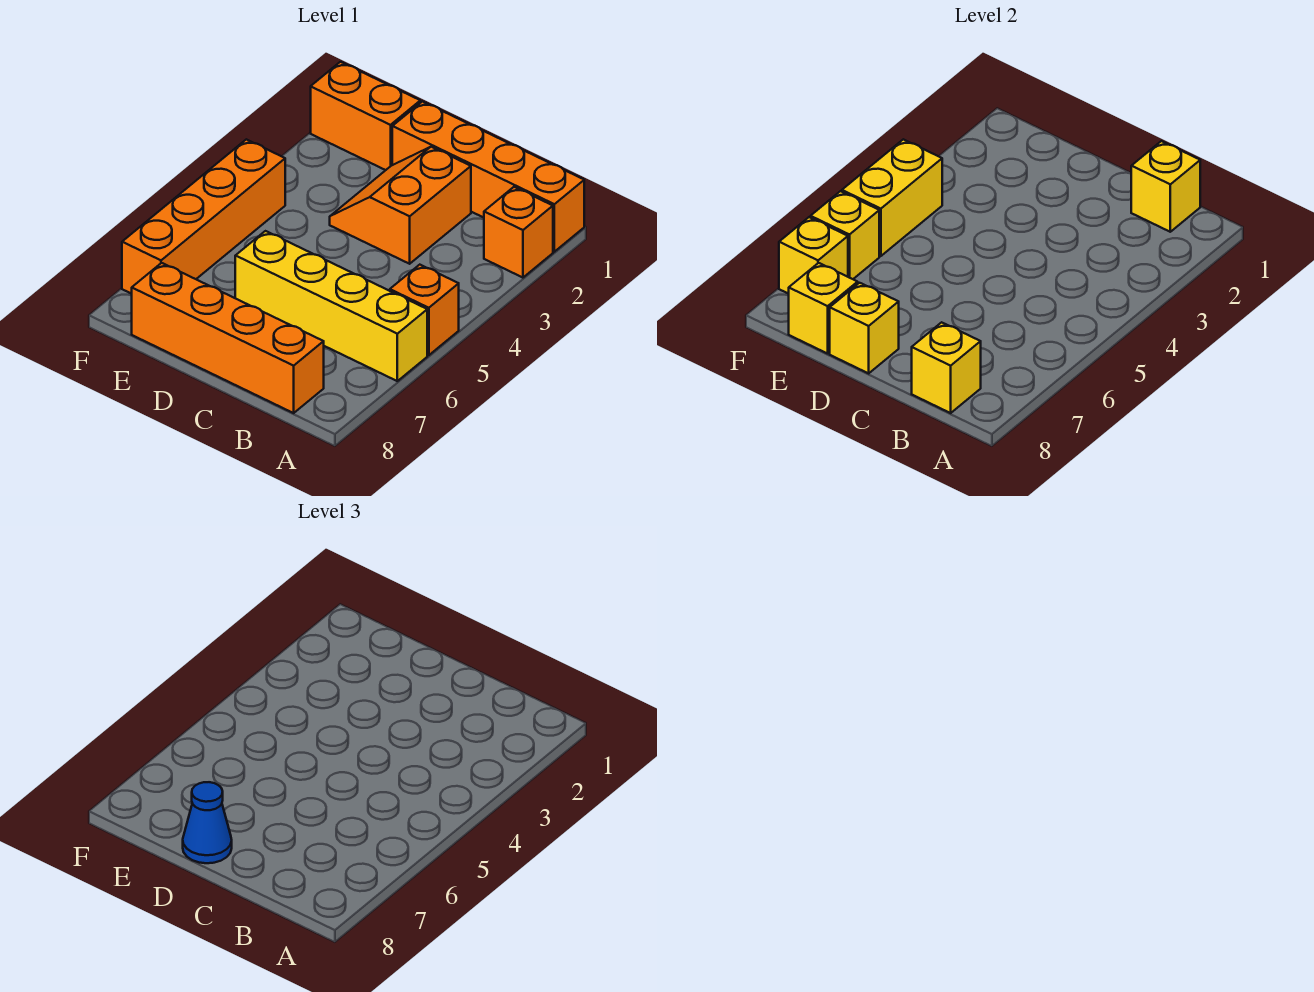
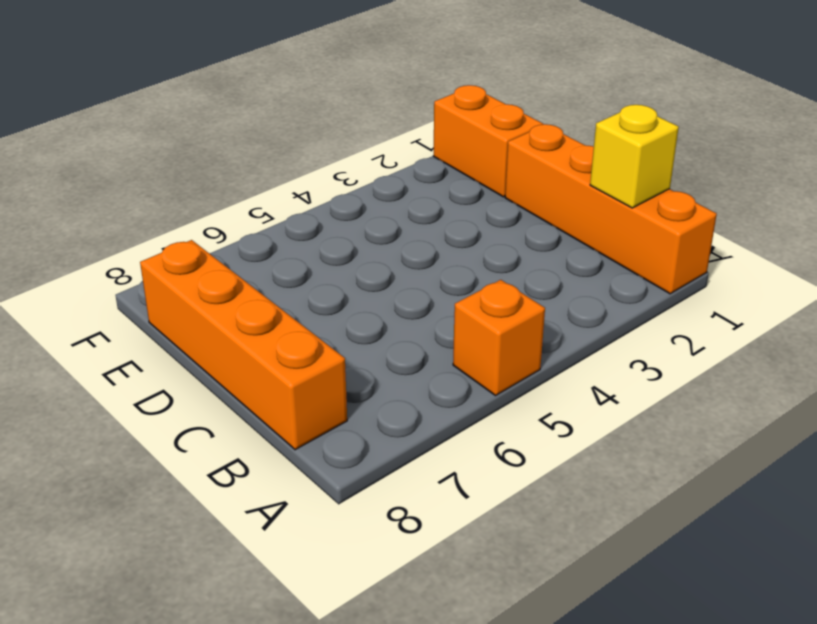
none -> orange 1x1 brick [484,187,553,278]
none -> yellow 1x4 brick [235,231,427,381]
none -> orange 2x2 slope [330,147,471,264]

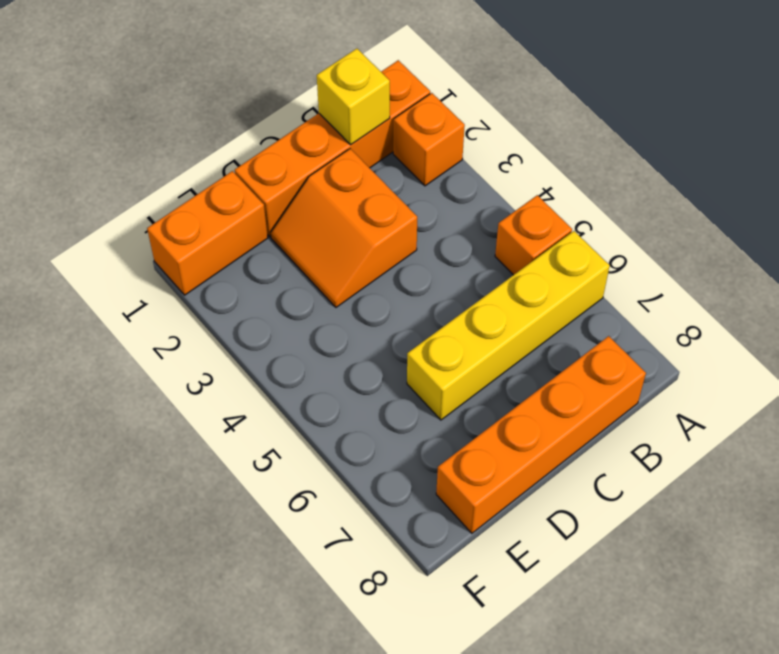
none -> orange 1x4 brick [122,139,285,294]
none -> yellow 1x1 brick [912,322,981,413]
none -> yellow 1x1 brick [830,283,899,373]

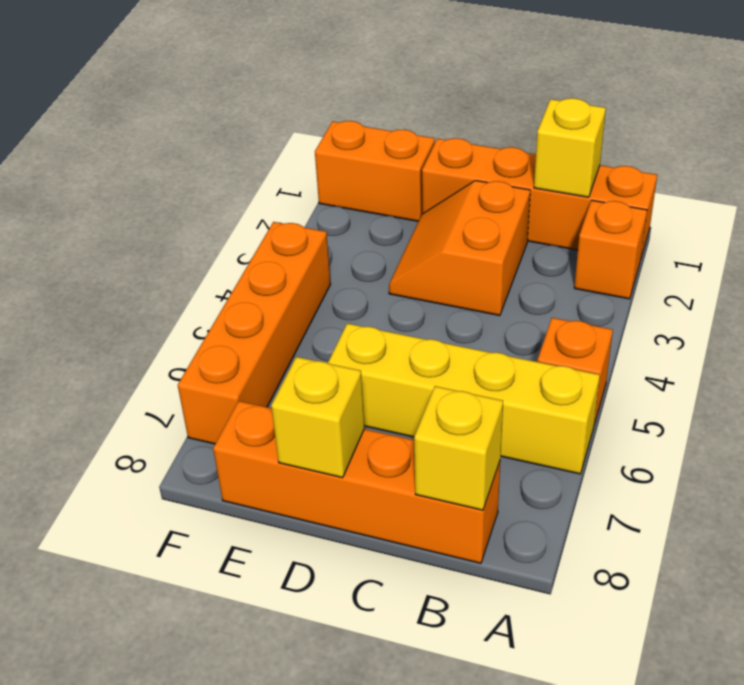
none -> yellow 1x1 brick [789,263,858,354]
none -> yellow 1x2 brick [842,139,942,256]
none -> yellow 1x1 brick [811,191,879,279]

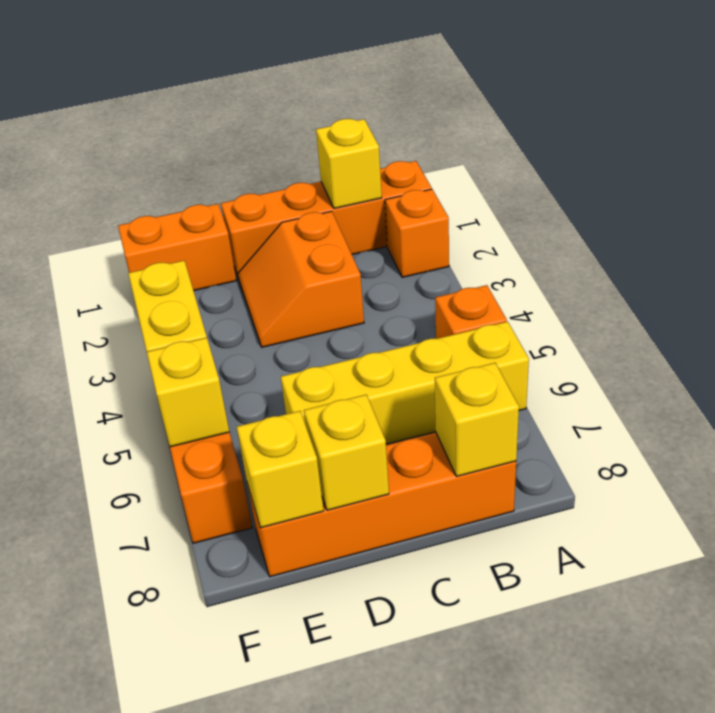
none -> yellow 1x1 brick [779,217,848,294]
none -> blue 1x1 cone [183,782,232,863]

